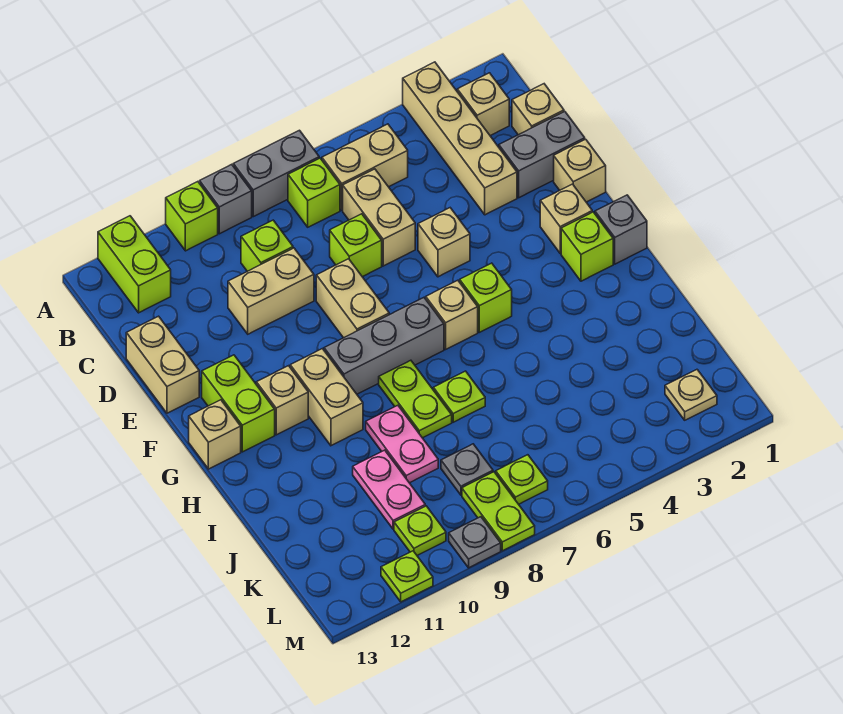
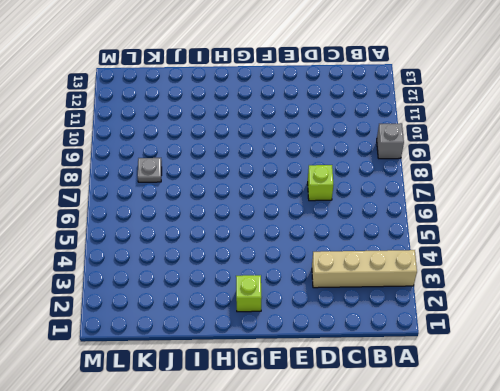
none -> grey 1x2 brick [233,130,319,217]
none -> lime 1x1 brick [166,182,218,251]
none -> lime 1x2 brick [98,216,171,313]
none -> tan 1x1 brick [457,73,509,136]

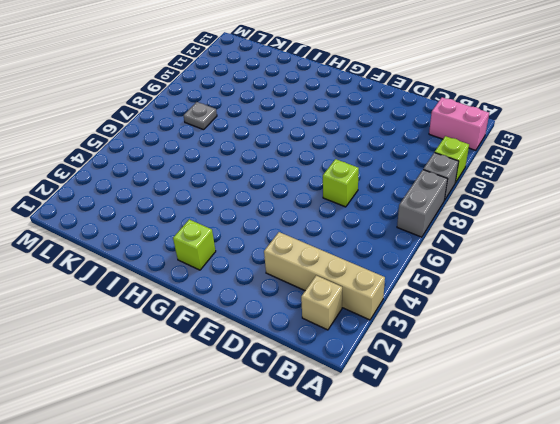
pink 1x2 brick [429,97,489,150] -> lime 1x2 brick [98,216,171,313]
none -> tan 1x2 brick [322,124,408,210]
none -> lime 1x1 brick [288,158,340,227]
none -> tan 1x1 brick [512,84,564,135]
none -> tan 1x2 brick [343,169,415,266]

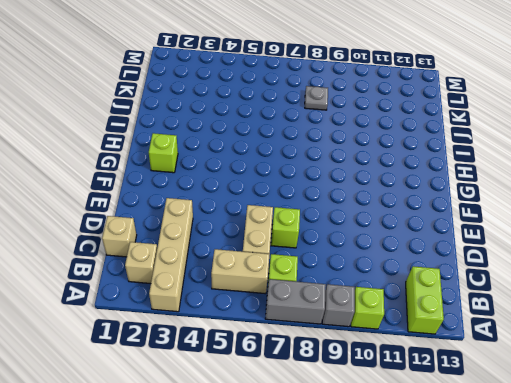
none -> lime 1x1 brick [241,220,293,271]
none -> grey 1x2 brick [499,112,585,198]
none -> tan 1x2 brick [228,248,314,334]
none -> tan 1x2 brick [126,316,199,413]

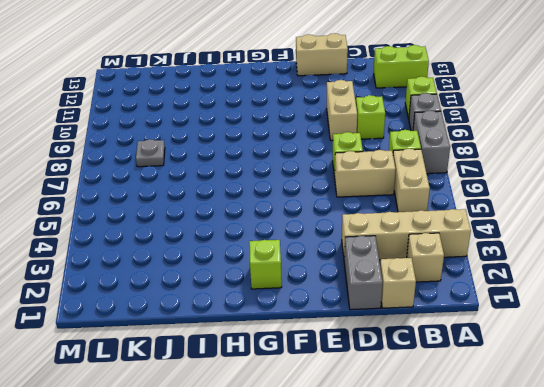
none -> tan 1x1 brick [554,139,606,202]
none -> tan 1x1 brick [418,208,470,277]
none -> tan 1x2 brick [316,259,389,338]
none -> tan 1x1 brick [540,184,592,253]

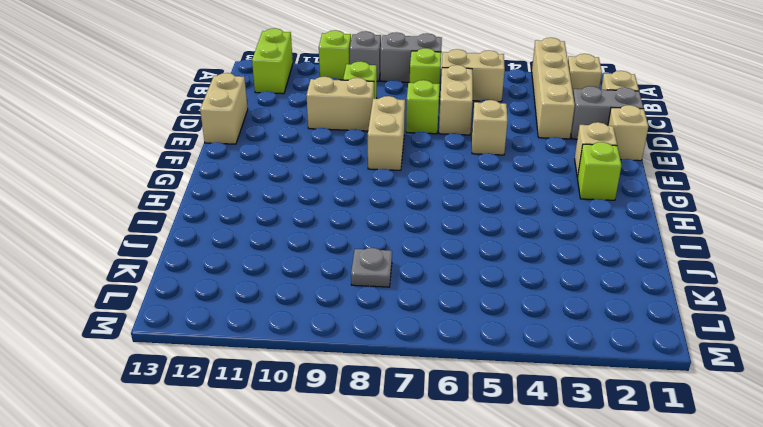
none -> lime 1x2 brick [202,355,275,452]
none -> grey 1x1 brick [595,195,647,264]
none -> lime 1x1 brick [460,263,512,332]
none -> tan 1x1 brick [426,280,478,349]

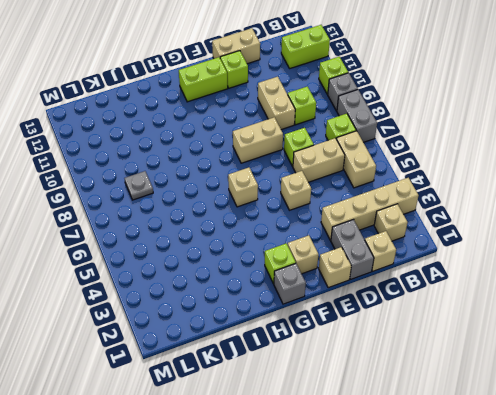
lime 1x1 brick [220,51,248,88] -> lime 1x1 brick moved to [460,263,512,332]
none -> grey 1x3 brick [324,298,444,394]
none -> tan 1x2 brick [290,349,363,446]
none -> tan 1x1 brick [256,366,308,435]
none -> tan 1x1 brick [189,400,241,469]

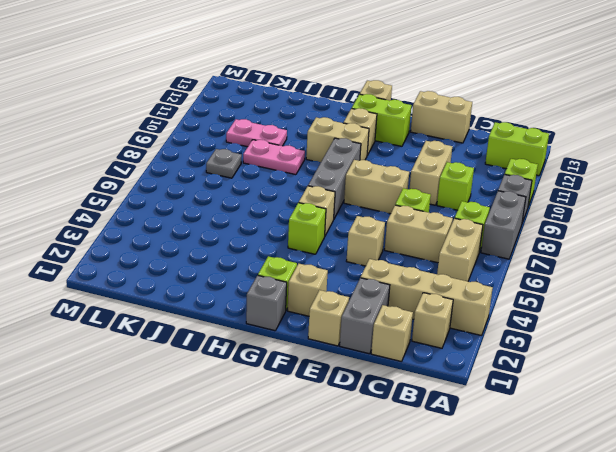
none -> lime 1x2 plate [379,360,452,438]
none -> lime 1x1 plate [433,371,485,422]
none -> tan 1x1 plate [665,370,717,420]
none -> lime 1x1 plate [496,455,548,504]

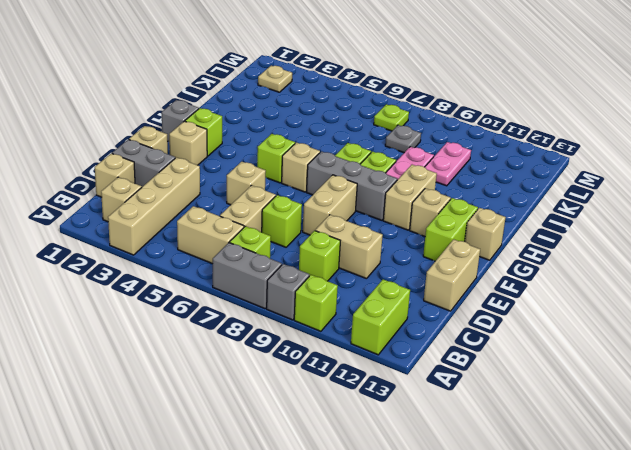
none -> lime 1x2 plate [462,472,535,551]
none -> lime 1x1 plate [394,506,446,555]
none -> grey 1x1 plate [449,517,501,568]
none -> lime 1x1 plate [381,551,433,602]

